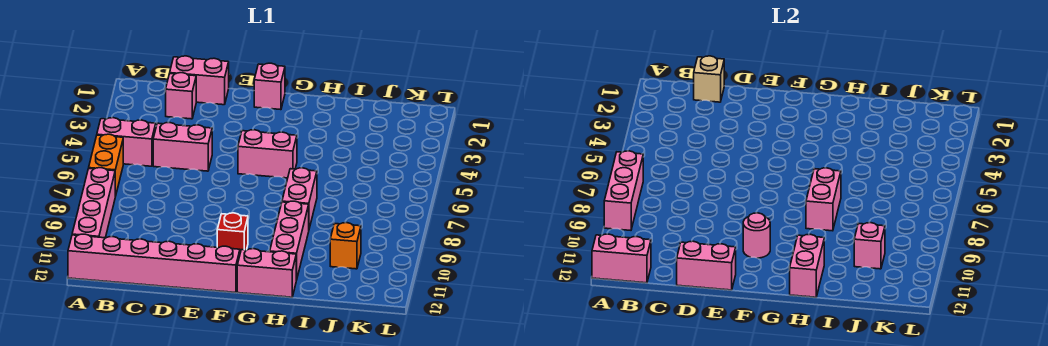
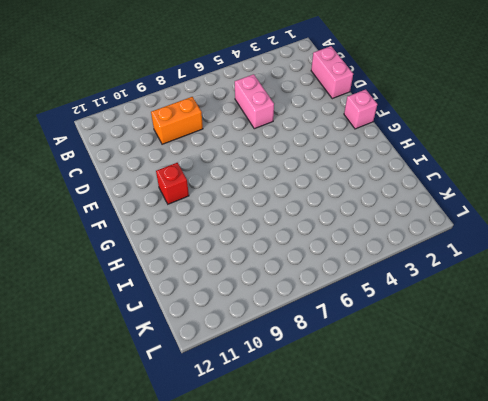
orange 1x2 brick [151,97,203,144] -> orange 1x2 brick moved to [89,134,123,197]
none -> pink 1x2 brick [97,118,156,166]
none -> pink 1x4 brick [72,168,115,238]
none -> pink 1x6 brick [68,234,240,293]

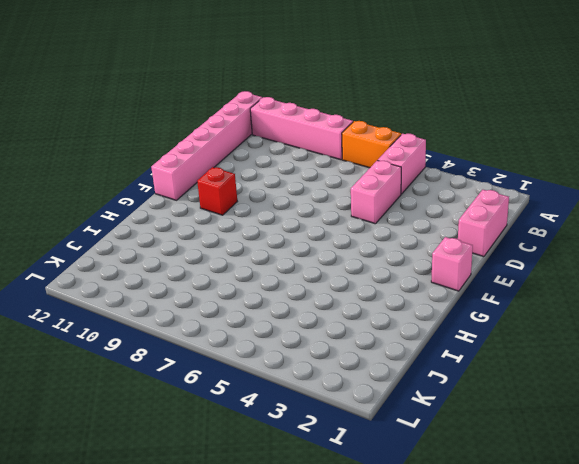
none -> pink 1x1 brick [166,73,196,119]
none -> pink 1x2 brick [238,130,297,178]
none -> pink 1x2 brick [237,249,296,297]

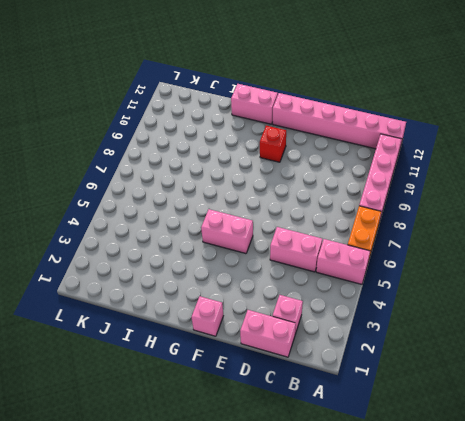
none -> pink 1x2 brick [282,168,317,228]
none -> pink 1x3 brick [270,201,309,280]
none -> orange 1x1 brick [330,222,361,269]

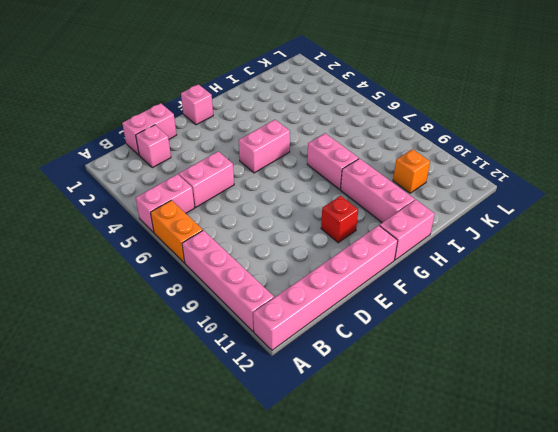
none -> pink 1x3 brick [604,151,643,230]
none -> pink 1x2 brick [592,234,651,283]
none -> tan 1x1 brick [694,56,724,102]

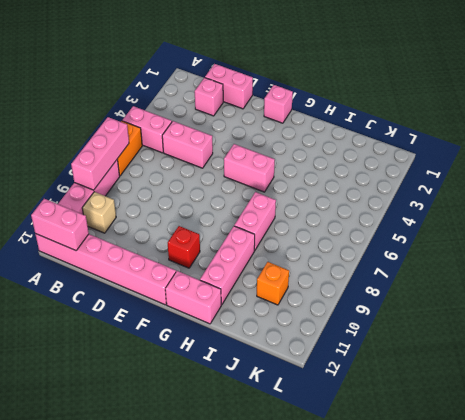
tan 1x1 brick [82,192,116,233] -> tan 1x1 brick moved to [694,56,724,102]
none -> pink 1x2 brick [677,241,736,290]
none -> pink 1x1 round brick [743,213,770,258]
none -> pink 1x2 brick [806,168,841,231]

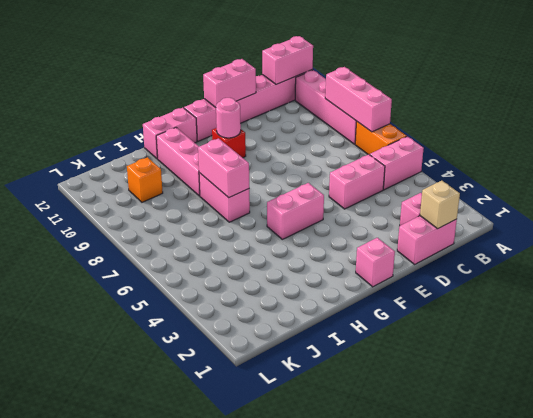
none -> pink 1x2 brick [790,234,824,297]
none -> pink 1x1 brick [854,222,885,269]

